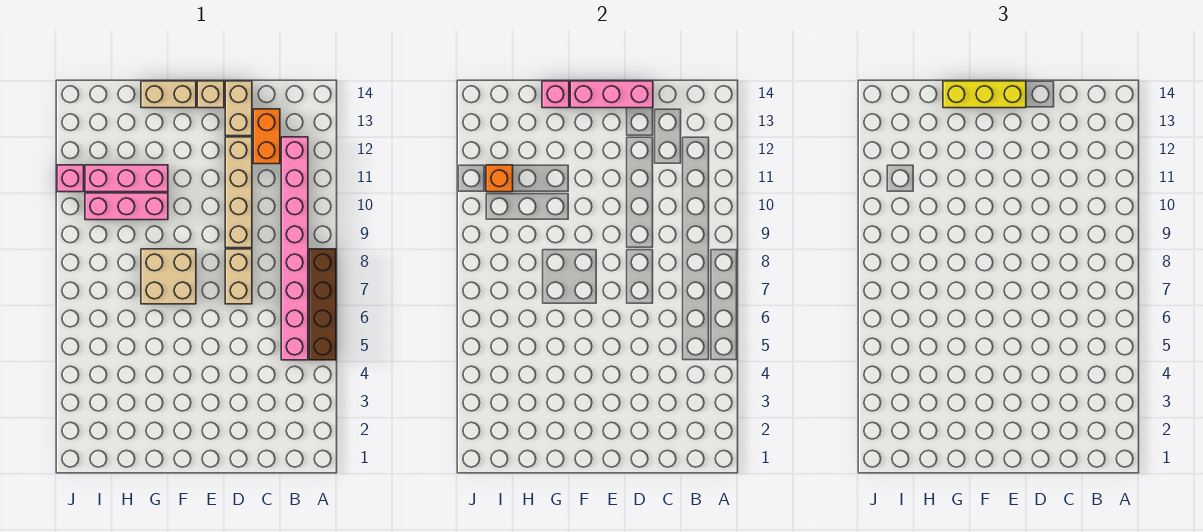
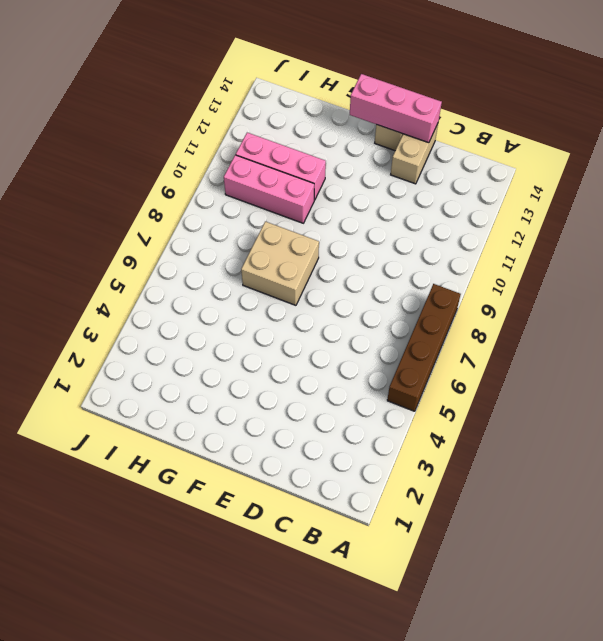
none -> pink 1x8 brick [281,137,308,360]
none -> orange 1x2 brick [253,109,280,164]
none -> tan 1x2 brick [225,249,252,304]

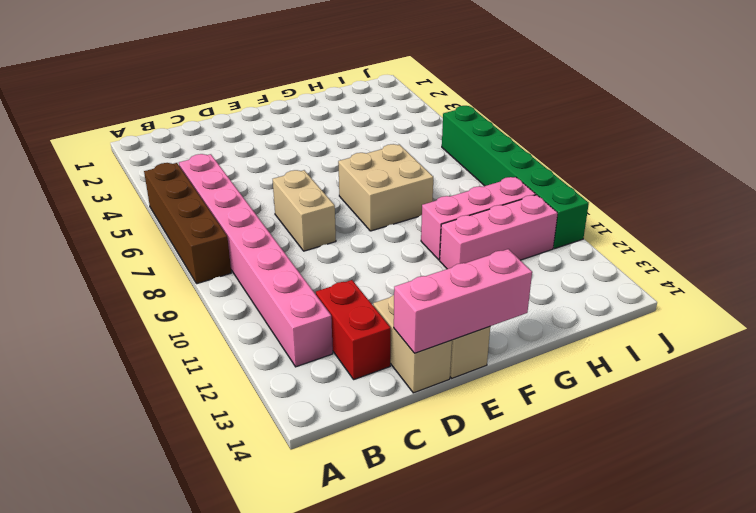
red 1x2 brick [316,280,391,379] -> orange 1x2 brick [253,109,280,164]
green 1x6 brick [442,106,589,249] -> pink 1x1 brick [57,165,84,192]
none -> tan 1x4 brick [225,137,252,248]
none -> tan 1x2 brick [141,81,196,108]
none -> pink 1x1 brick [542,81,569,108]

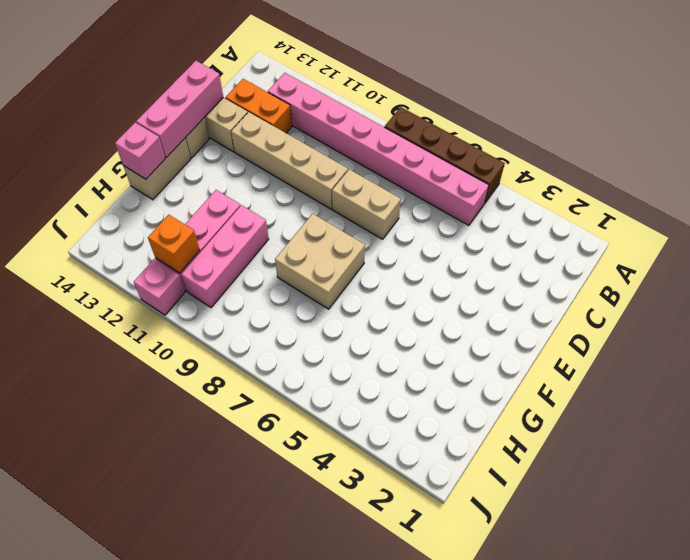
none -> yellow 1x3 brick [943,81,1026,108]

